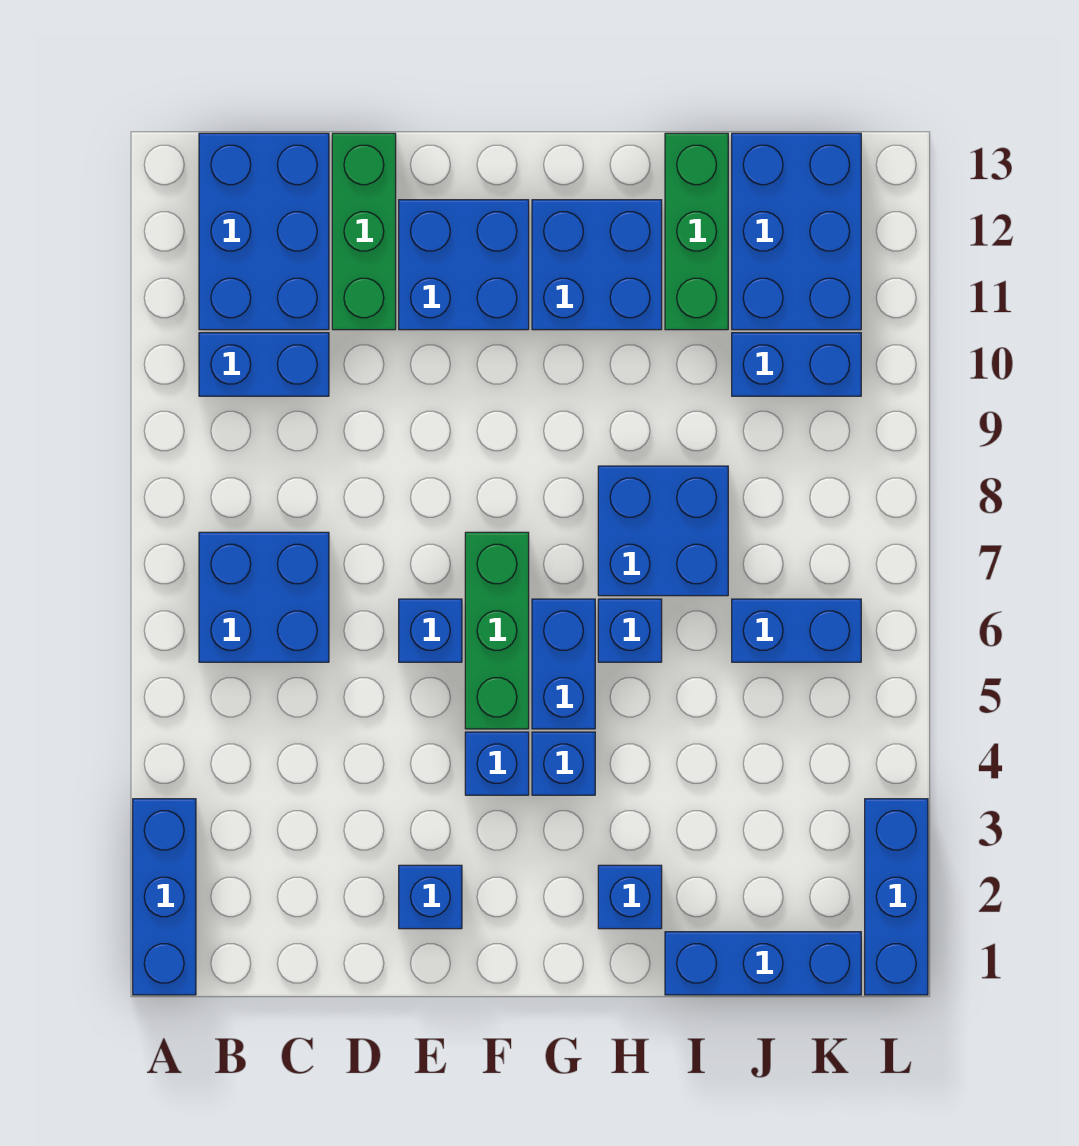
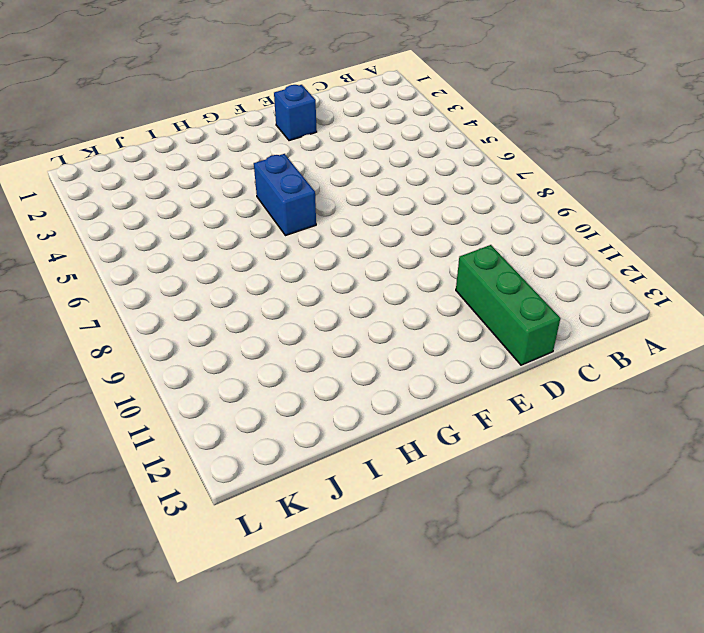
none -> blue 1x3 brick [133,799,196,995]
none -> blue 2x2 brick [199,532,329,662]
none -> blue 1x2 brick [199,333,329,396]

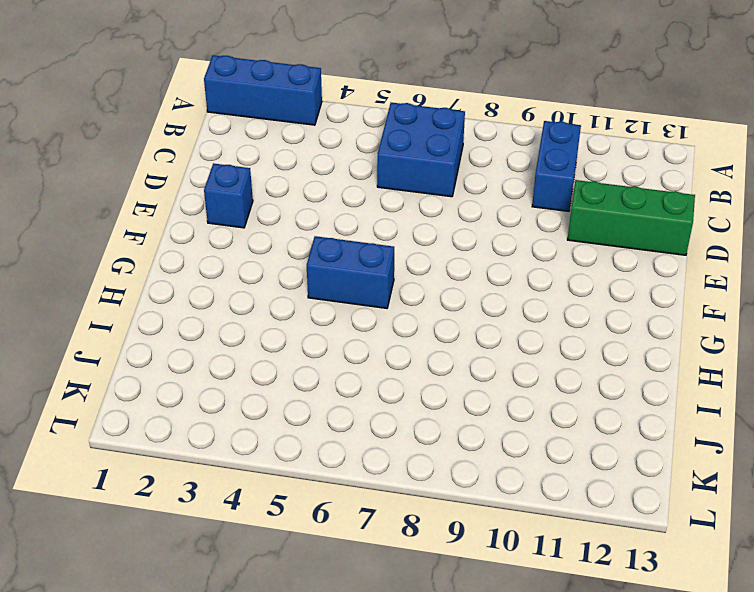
none -> blue 2x3 brick [199,133,329,330]
none -> blue 1x1 brick [399,599,462,662]
none -> blue 2x2 brick [399,200,529,330]

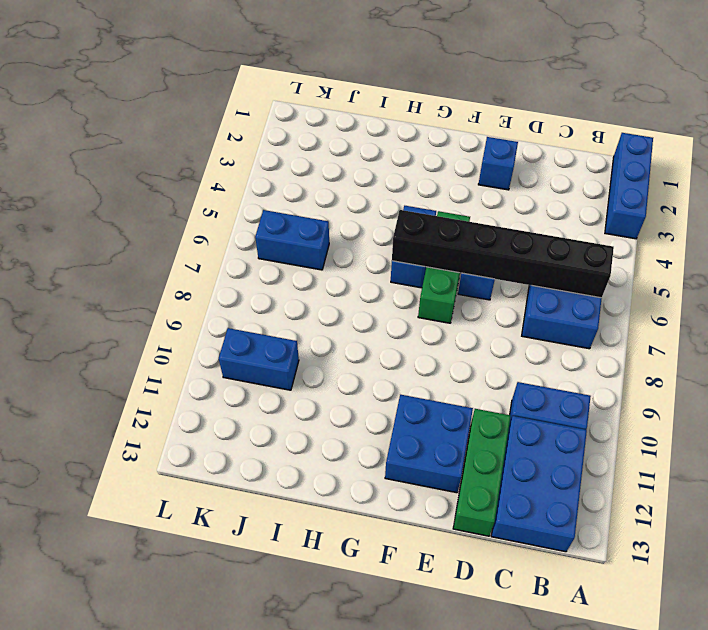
black 1x6 brick [392,210,614,298] -> none
none -> blue 1x1 brick [465,732,529,795]
none -> blue 1x1 brick [532,732,595,795]
none -> blue 2x2 brick [532,200,662,330]

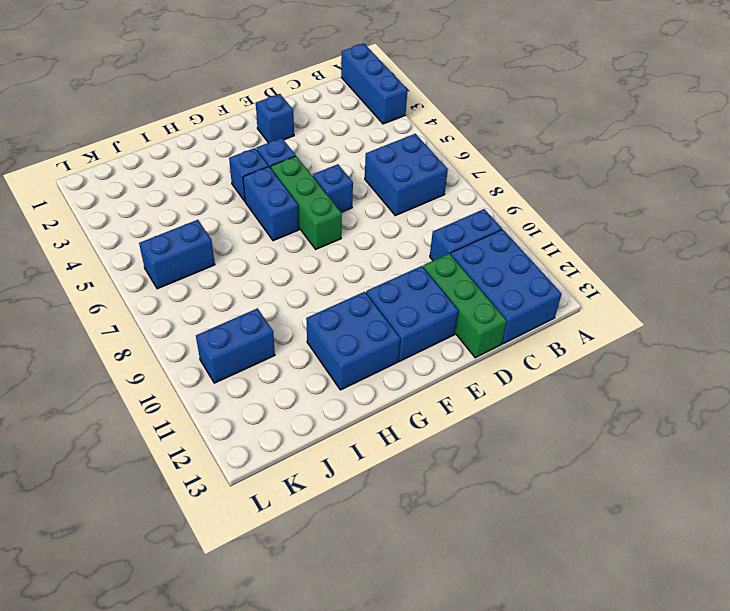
none -> blue 1x1 brick [598,865,662,929]
none -> blue 1x1 brick [598,599,662,662]
none -> blue 2x2 brick [598,466,728,596]

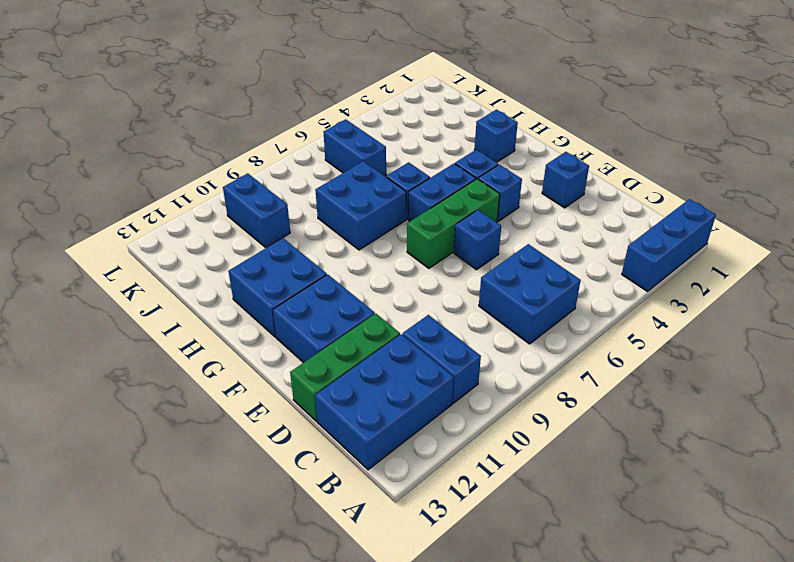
none -> blue 1x3 brick [665,932,861,995]
none -> green 1x3 brick [665,133,728,330]
none -> blue 2x3 brick [732,133,861,330]

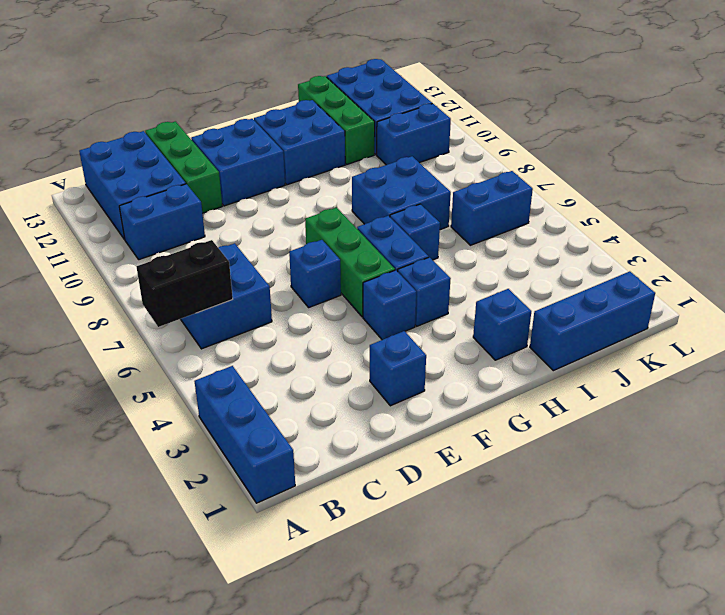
black 1x2 brick [136,240,233,327] -> none
none -> blue 1x3 brick [865,799,928,995]

